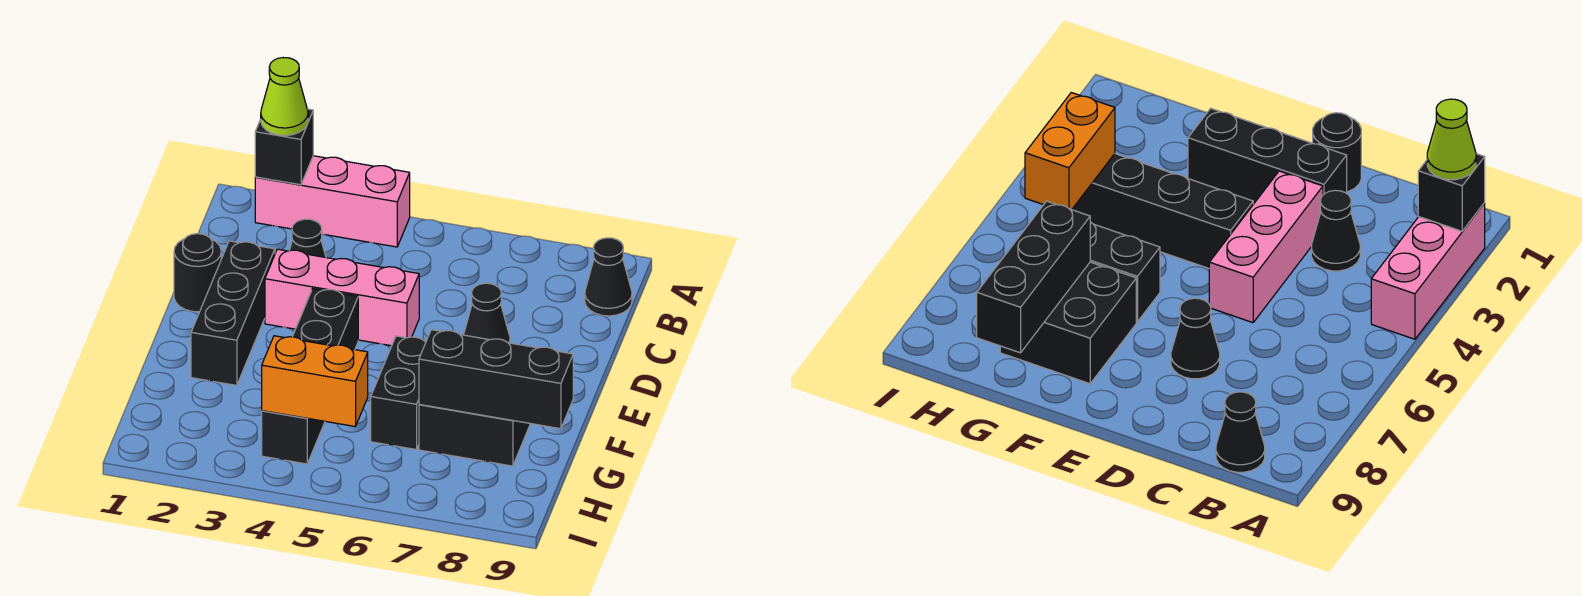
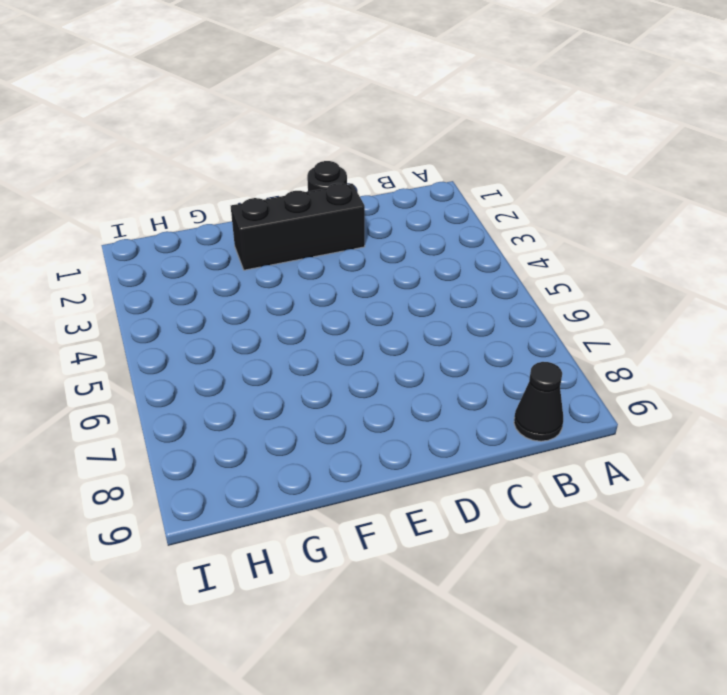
none -> pink 1x3 brick [255,156,410,247]
none -> black 1x1 cone [289,219,326,257]
none -> pink 1x3 brick [265,249,419,346]

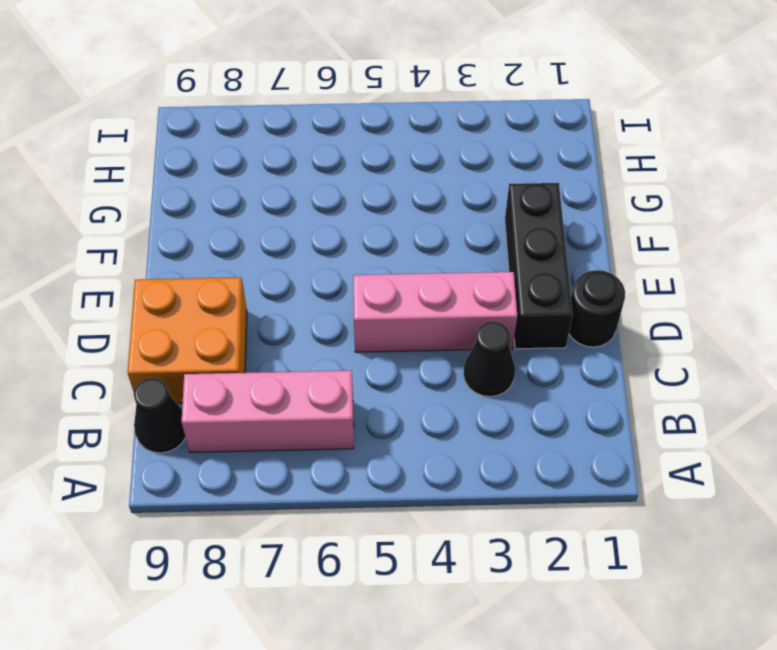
pink 1x3 brick [182,371,354,452] -> pink 1x3 brick moved to [255,156,410,247]
orange 2x2 brick [127,277,247,403] -> none
none -> black 1x1 cone [464,283,510,343]
none -> black 1x4 brick [262,289,358,464]
none -> black 1x2 brick [371,336,426,449]

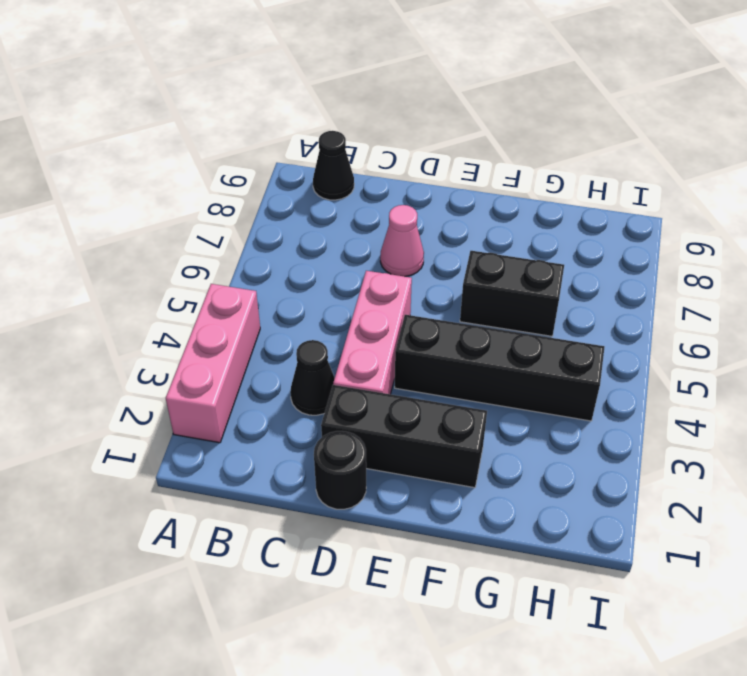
pink 1x1 cone [380,205,424,277] -> black 1x1 cone [464,283,510,343]
none -> black 2x2 brick [419,404,530,466]
none -> black 1x1 brick [255,109,313,185]
none -> black 1x3 brick [419,330,573,429]

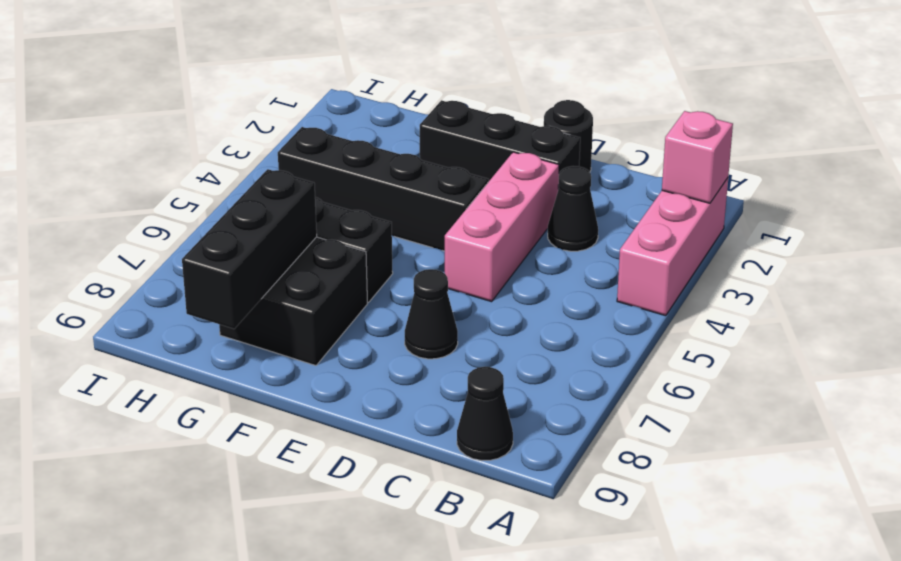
pink 1x1 brick [662,111,733,203] -> black 1x1 brick [255,109,313,185]
none -> orange 1x2 brick [262,336,368,426]
none -> lime 1x1 cone [261,58,308,136]

